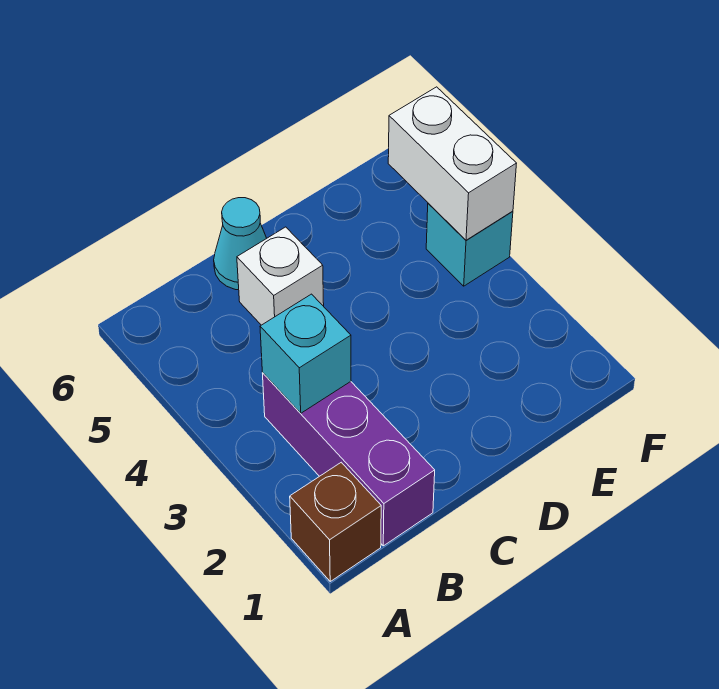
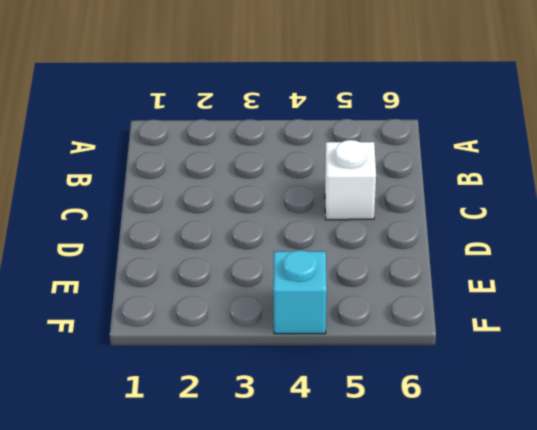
none -> brown 1x1 brick [290,462,381,581]
none -> purple 1x3 brick [263,373,435,546]

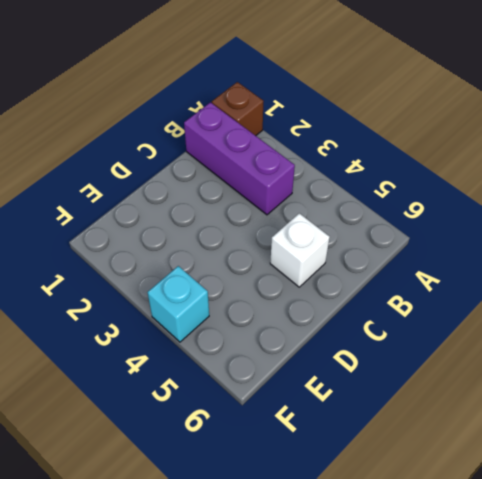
none -> cyan 1x1 cone [214,198,267,290]
none -> cyan 1x1 brick [260,294,351,413]

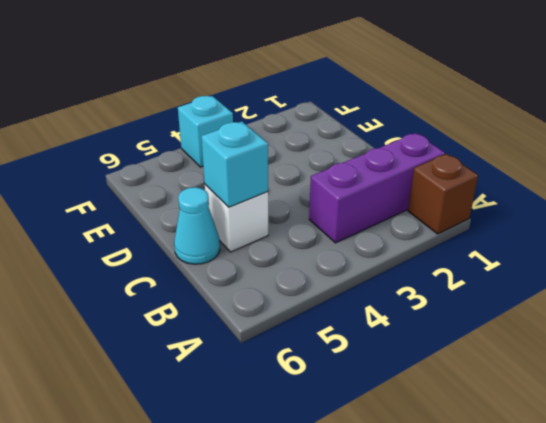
cyan 1x1 brick [201,122,268,207] -> cyan 1x1 brick moved to [260,294,351,413]
none -> white 1x2 brick [388,87,517,240]

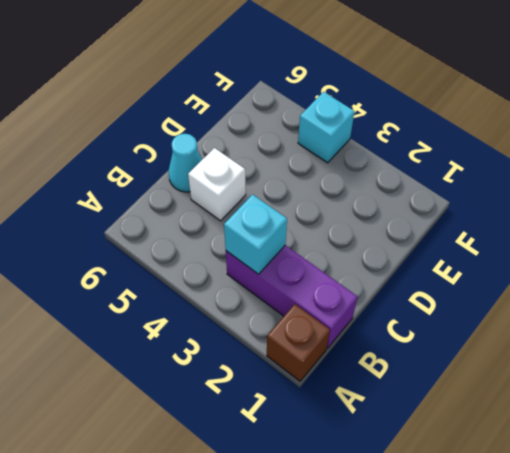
none -> white 1x2 brick [388,87,517,240]

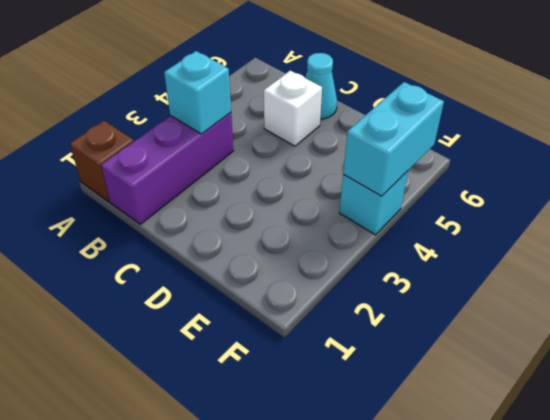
cyan 1x2 brick [343,82,444,196] -> white 1x2 brick [388,87,517,240]

